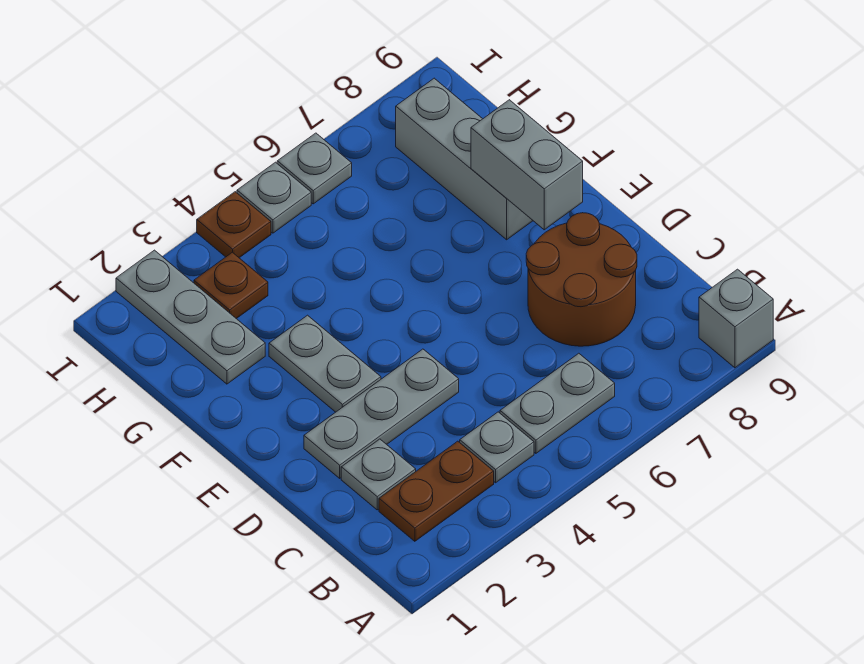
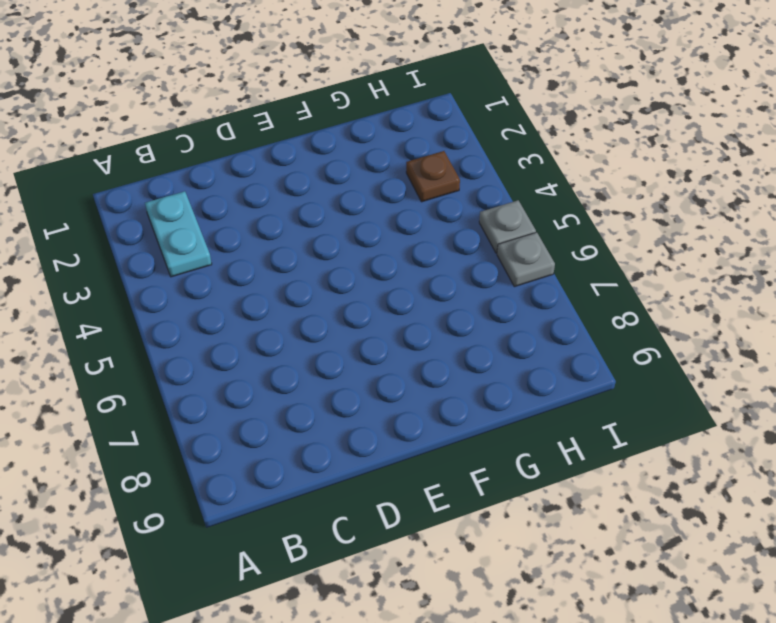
cyan 1x2 plate [145,191,212,277] -> brown 1x2 plate [379,441,494,541]
none -> grey 1x1 brick [699,269,773,368]
none -> grey 1x1 plate [460,412,534,483]
none -> grey 1x2 plate [500,353,615,453]

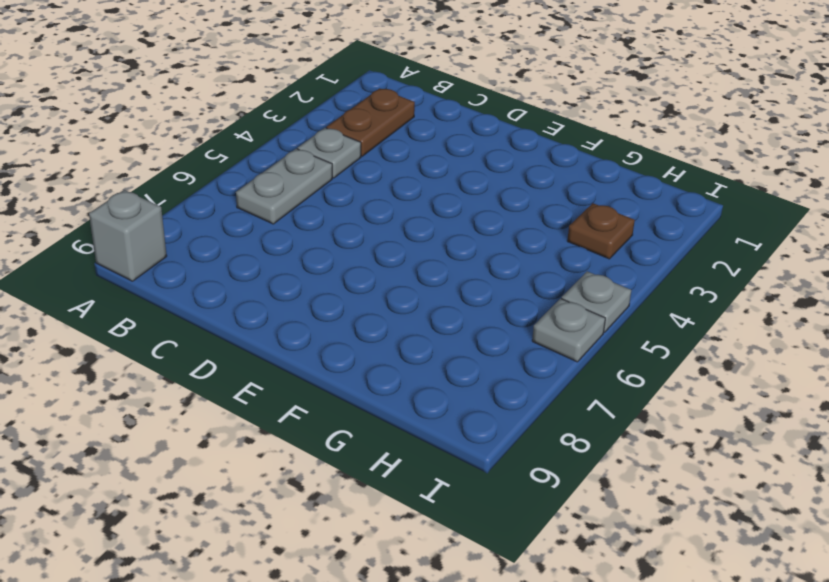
none -> grey 1x1 plate [341,439,416,510]
none -> brown 2x2 round brick [526,213,637,346]
none -> grey 1x3 plate [304,349,459,478]

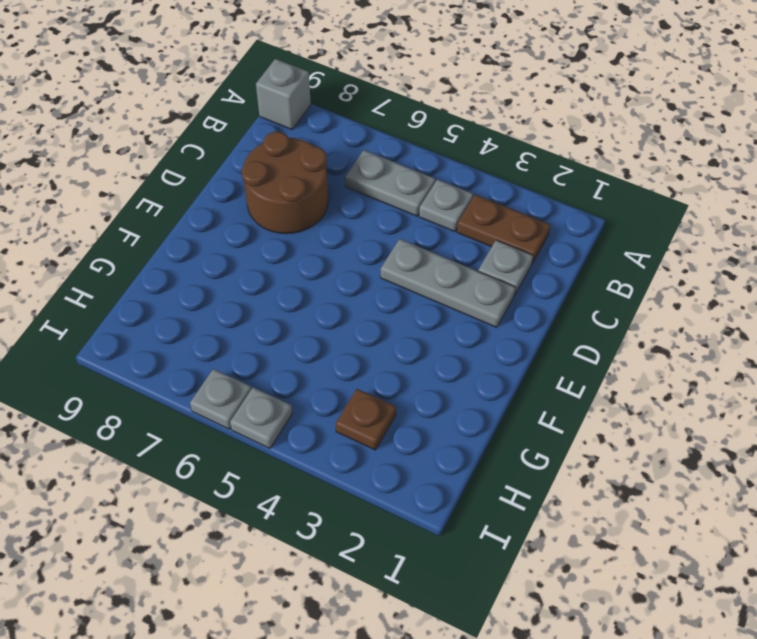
none -> grey 1x2 plate [269,315,381,412]
none -> grey 1x3 brick [396,78,533,240]
none -> grey 1x3 plate [116,250,265,384]

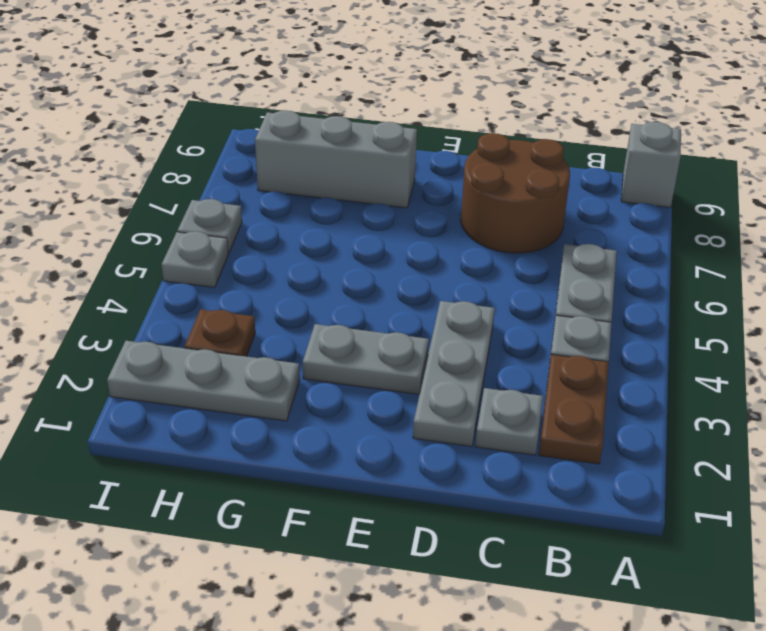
none -> brown 1x1 plate [197,192,271,258]
none -> grey 1x2 brick [471,100,583,230]

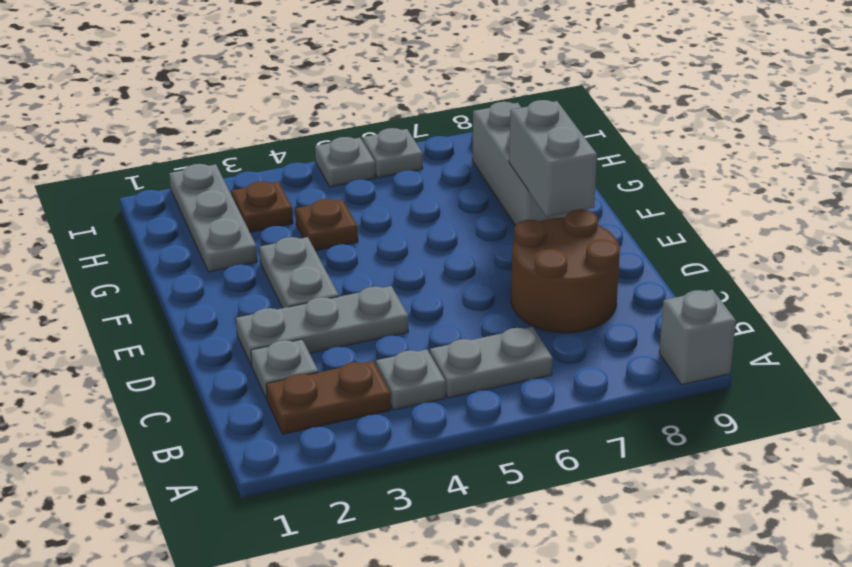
brown 1x1 plate [296,199,358,251] -> brown 1x1 plate moved to [197,192,271,258]

